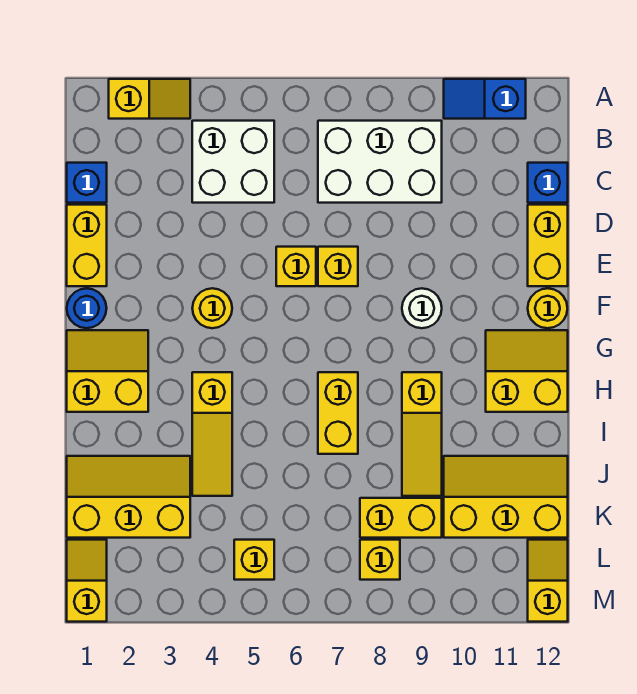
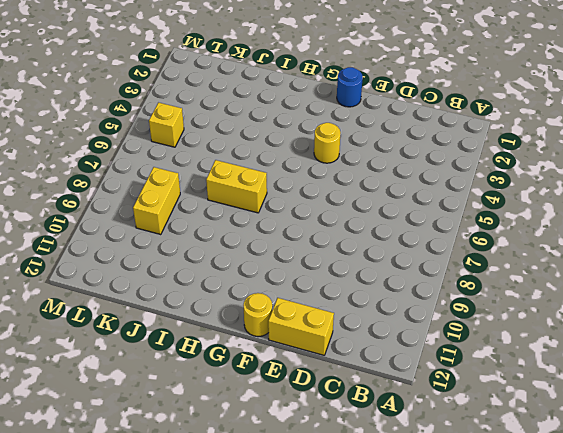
none -> yellow 1x2 slope [109,79,190,119]
none -> blue 1x2 slope [444,79,526,119]
none -> white 2x2 brick [192,121,274,203]

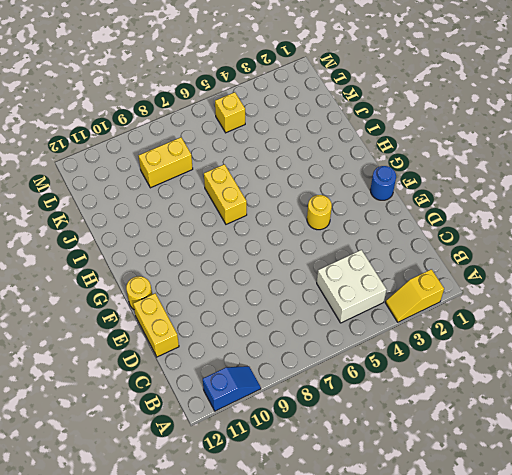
none -> white 2x3 brick [318,121,442,203]
none -> blue 1x1 brick [67,163,107,203]
none -> blue 1x1 brick [528,163,568,203]

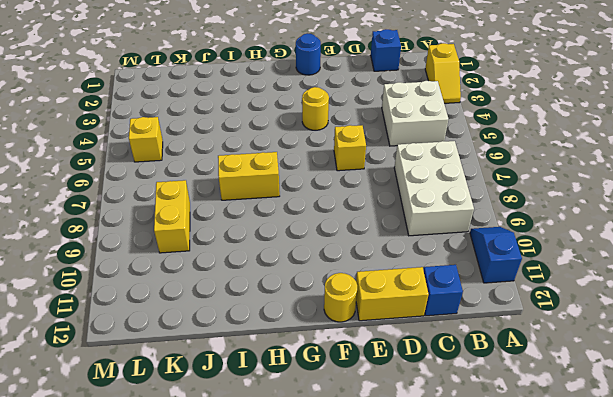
none -> yellow 1x2 brick [67,205,107,286]
none -> yellow 1x1 brick [318,247,358,286]
none -> white 1x1 round brick [402,288,442,328]

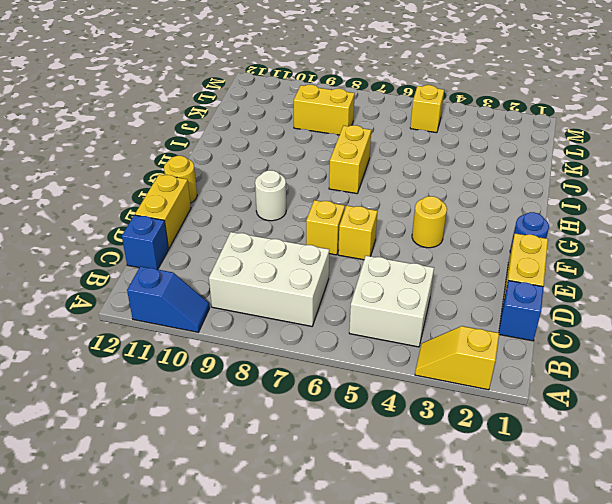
none -> yellow 2x2 slope [67,330,148,412]
none -> yellow 2x2 slope [486,330,568,412]
none -> yellow 1x3 slope [192,372,232,496]

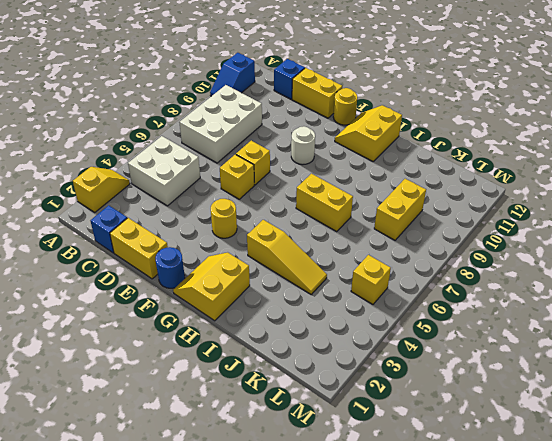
none -> yellow 1x3 slope [402,372,442,496]
none -> yellow 2x3 slope [67,456,190,538]
none -> yellow 2x3 slope [444,456,568,538]

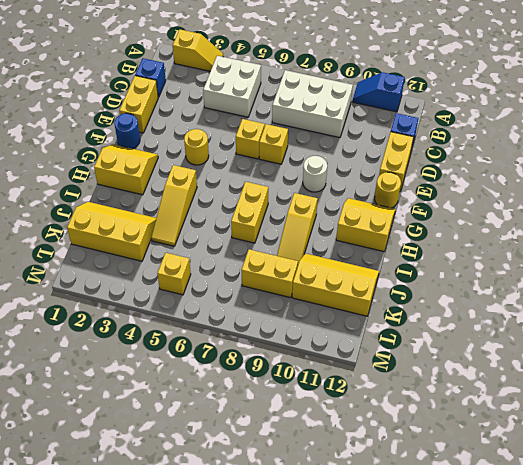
none -> yellow 1x2 slope [67,540,107,622]
none -> yellow 1x1 brick [360,540,400,580]
none -> yellow 1x2 slope [528,540,568,622]

